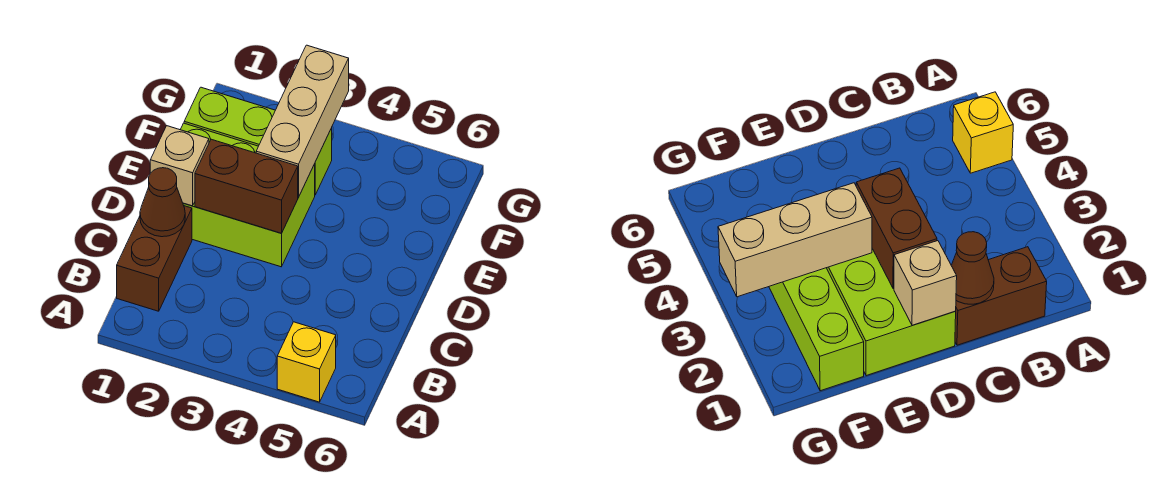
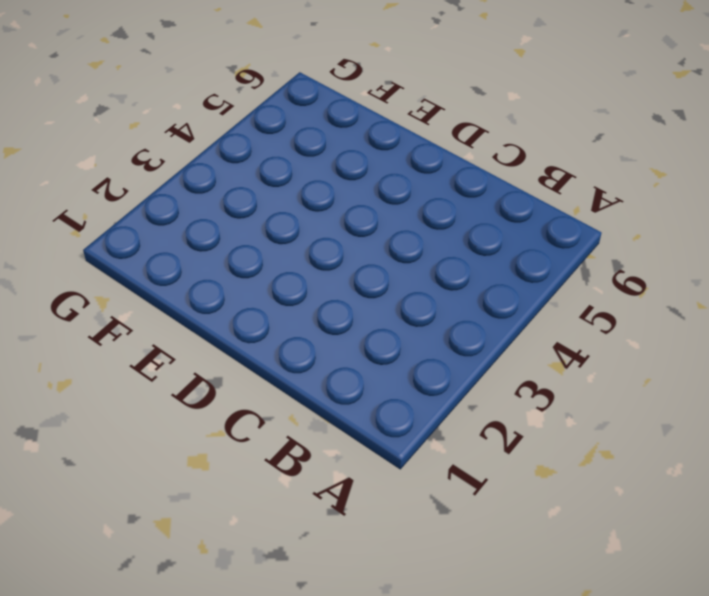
none -> yellow 1x1 brick [277,322,336,402]
none -> brown 1x2 brick [117,206,192,311]

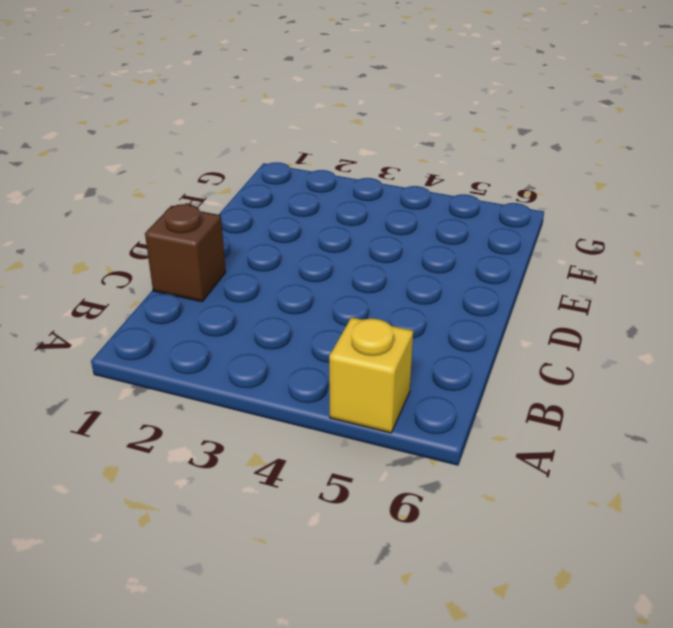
brown 1x1 brick [145,204,226,302] -> brown 1x2 brick [117,206,192,311]
none -> lime 2x3 brick [180,123,315,267]
none -> lime 1x3 brick [184,87,332,195]

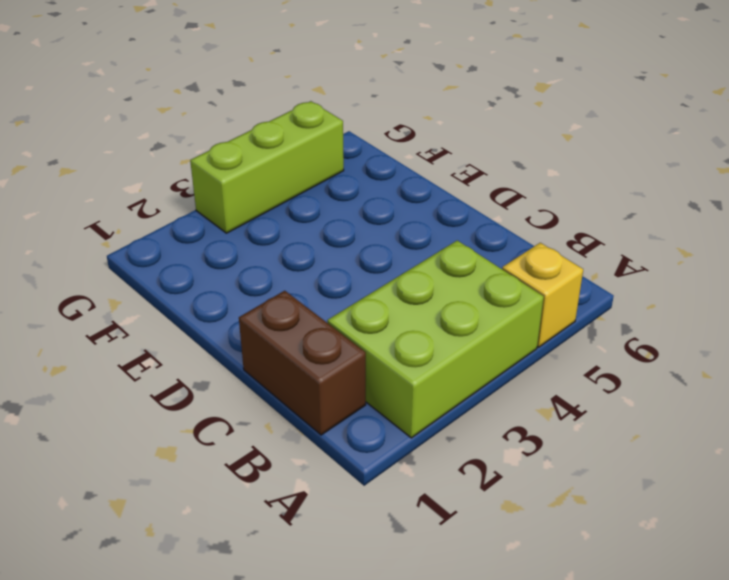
lime 2x3 brick [327,240,544,438] -> lime 2x3 brick moved to [180,123,315,267]
lime 1x3 brick [190,101,344,233] -> lime 1x3 brick moved to [184,87,332,195]
none -> brown 1x1 cone [140,168,185,237]
none -> tan 1x1 brick [150,126,209,206]

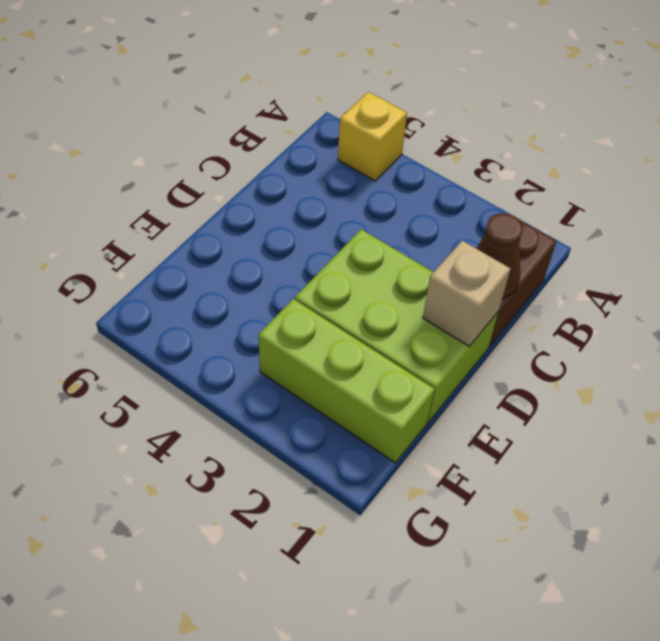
none -> brown 1x2 brick [195,139,298,233]
none -> tan 1x3 brick [256,45,349,197]

